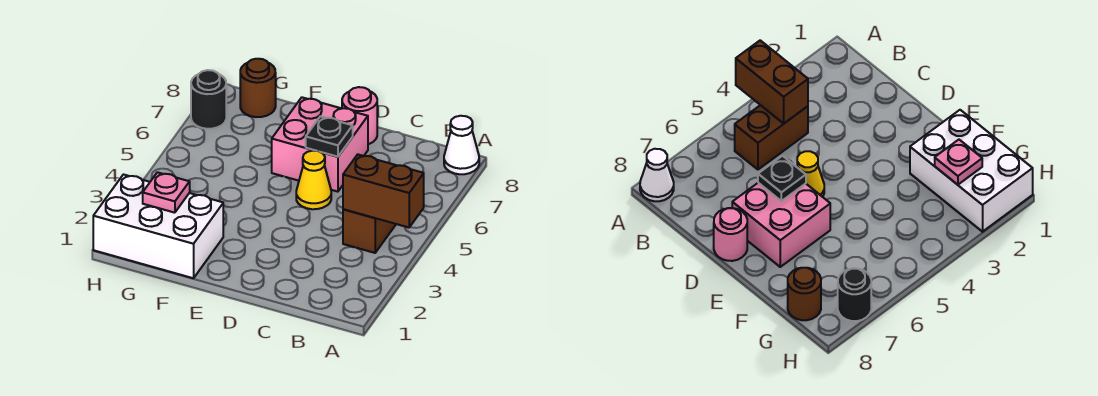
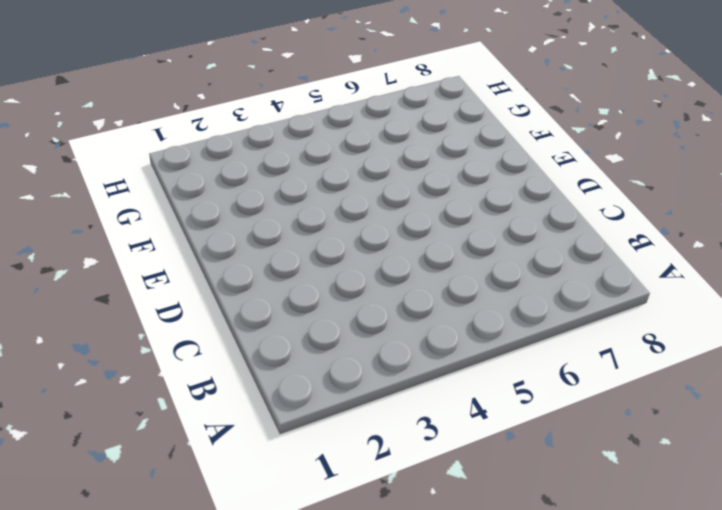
none -> white 1x1 cone [444,116,479,174]
none -> brown 1x2 brick [343,209,396,253]

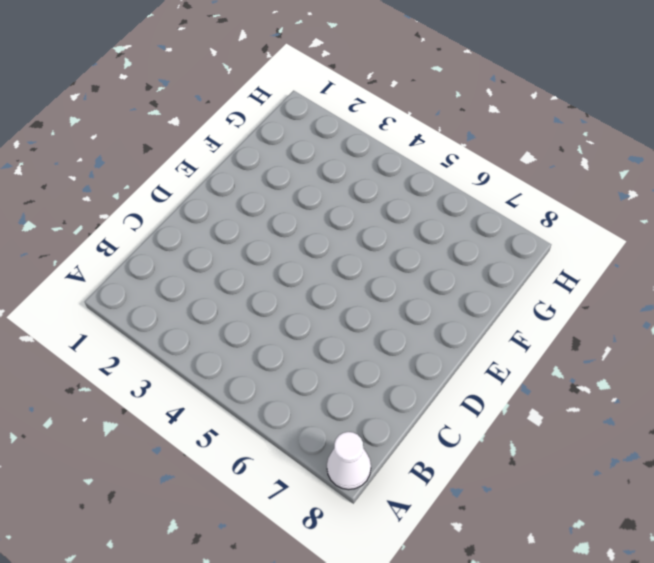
none -> brown 1x2 brick [343,209,396,253]
none -> yellow 1x1 cone [296,151,331,209]

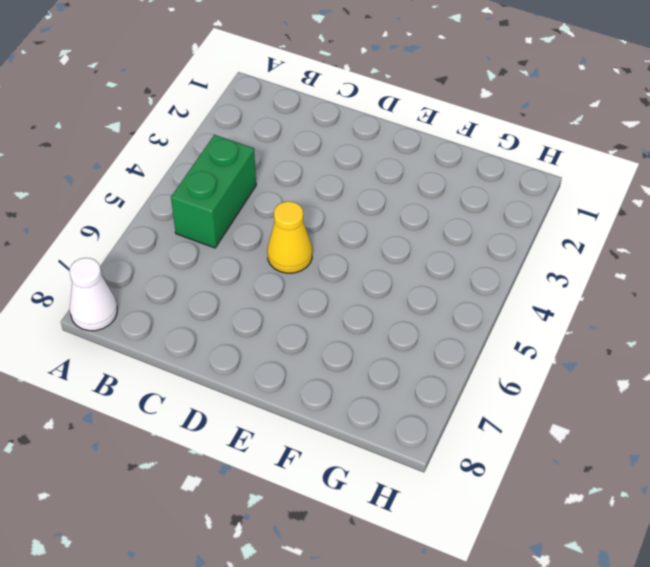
green 1x2 brick [171,135,256,248] -> brown 1x2 brick [343,209,396,253]
none -> pink 2x2 brick [272,97,368,192]
none -> pink 1x1 round brick [342,87,377,144]

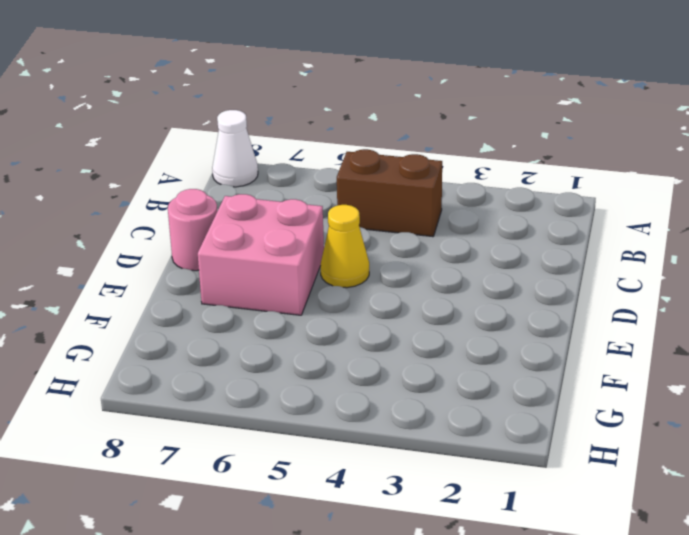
none -> white 2x3 brick [93,175,223,278]
none -> brown 1x1 round brick [240,59,276,117]

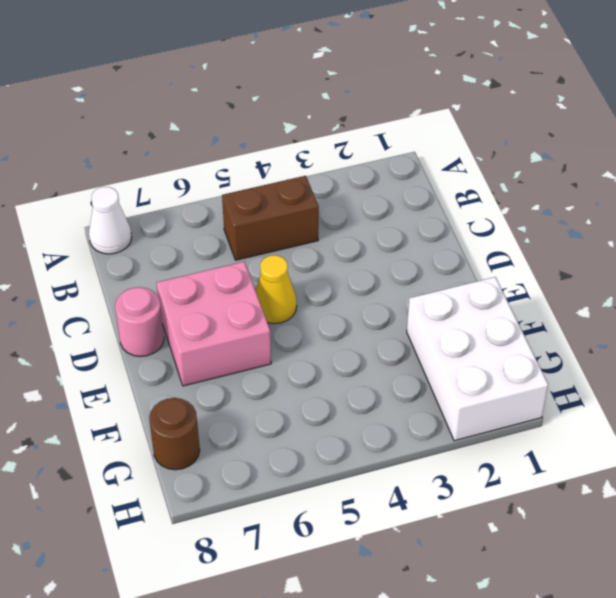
none -> black 1x1 round brick [191,70,226,129]
none -> brown 1x2 brick [343,155,424,227]

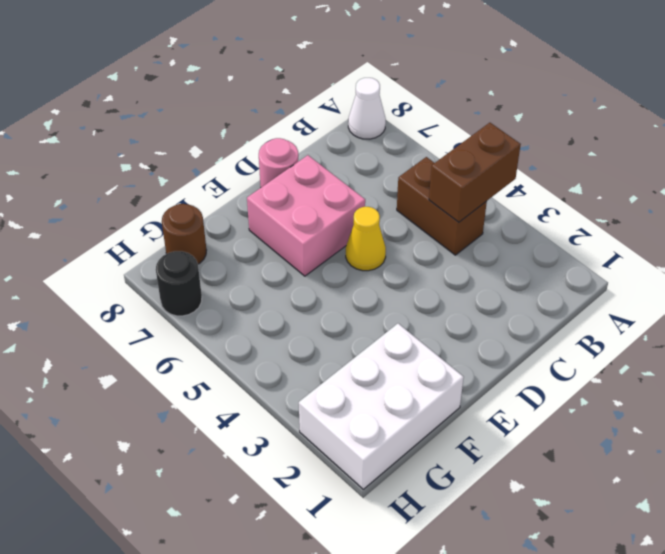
none -> black 1x1 plate [306,116,353,157]
none -> pink 1x1 plate [143,172,190,213]

